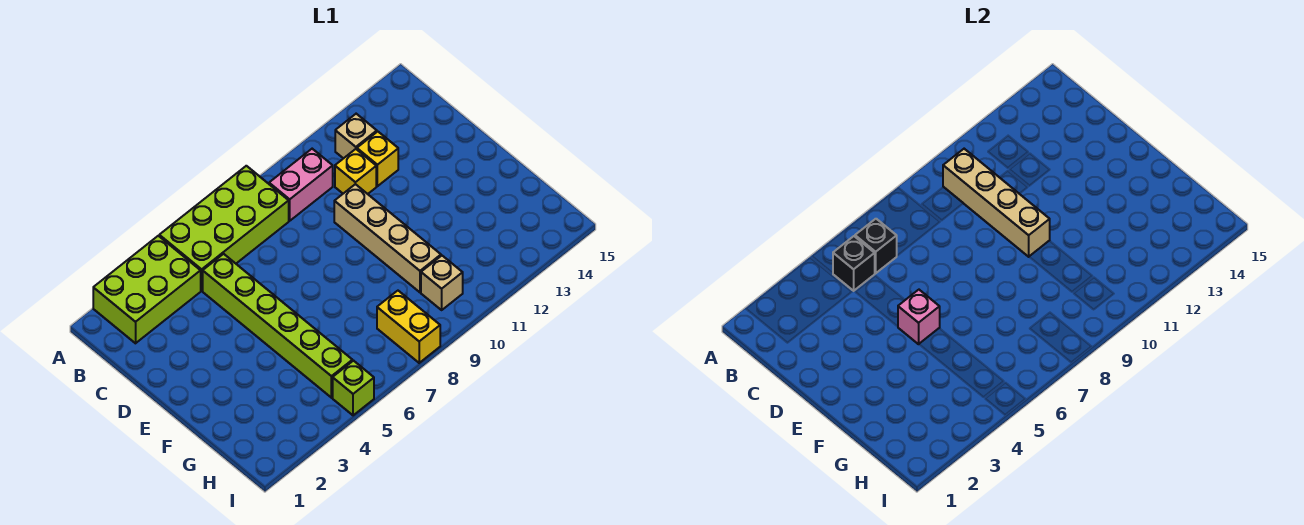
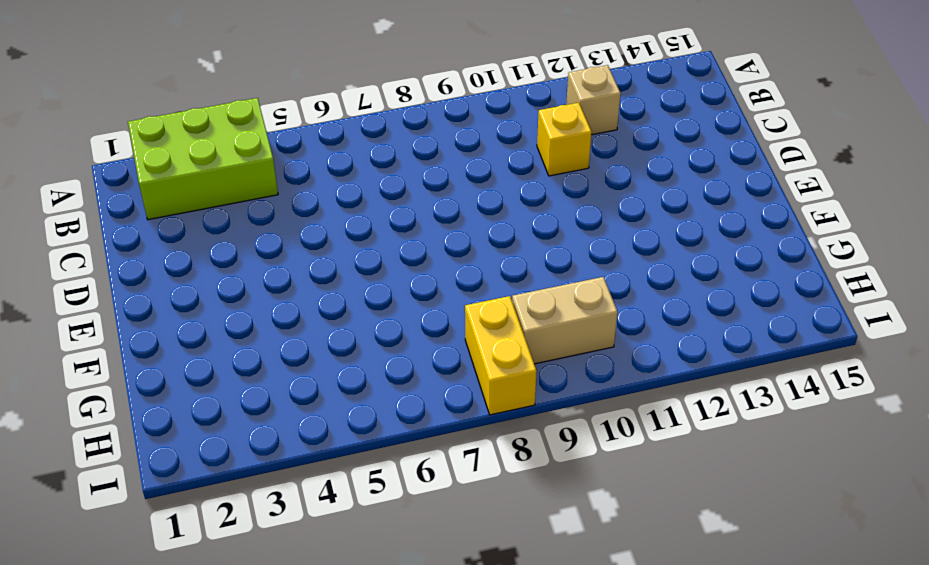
tan 1x2 brick [512,277,618,364] -> tan 1x1 brick [421,256,463,310]
none -> lime 2x4 brick [159,166,289,291]
none -> pink 1x2 brick [269,149,333,221]
none -> lime 1x6 brick [203,254,352,398]

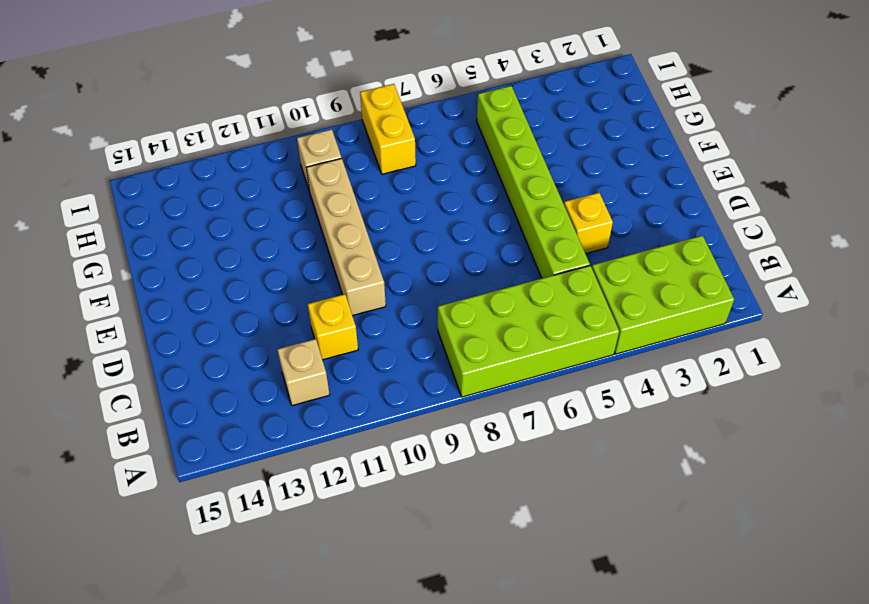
yellow 1x1 brick [564,193,613,254] -> yellow 1x1 brick moved to [357,132,398,186]
none -> pink 1x2 brick [269,149,333,221]
none -> lime 1x1 brick [333,361,374,415]
none -> black 1x1 brick [833,236,875,291]

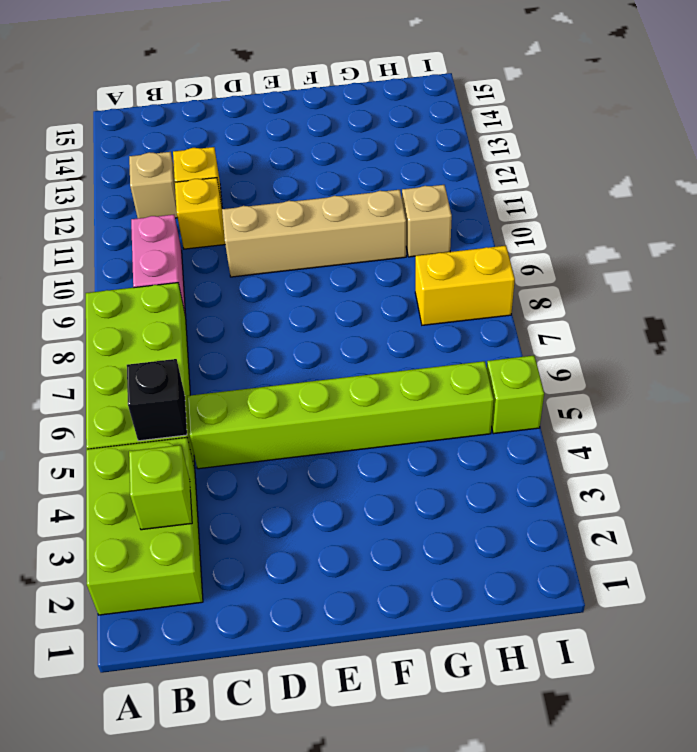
lime 1x1 brick [129,445,192,530] -> none
none -> black 1x1 brick [855,219,897,273]
none -> tan 1x4 brick [943,149,1050,257]
none -> pink 1x1 brick [898,290,940,344]

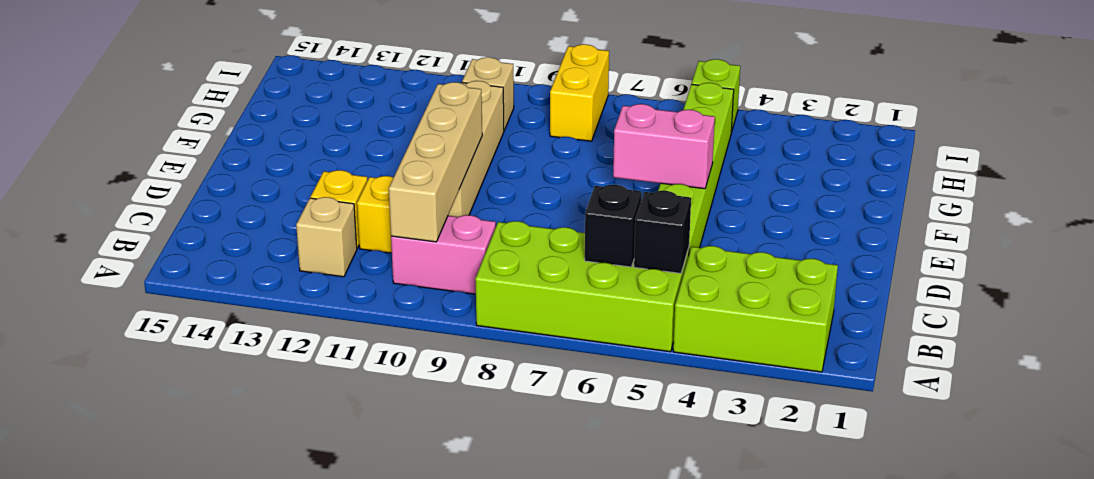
pink 1x2 brick [613,104,715,189] -> pink 1x1 brick [898,290,940,344]

